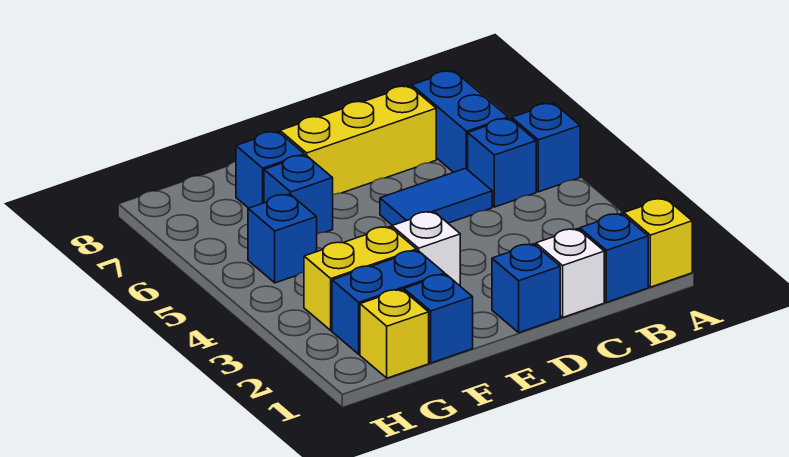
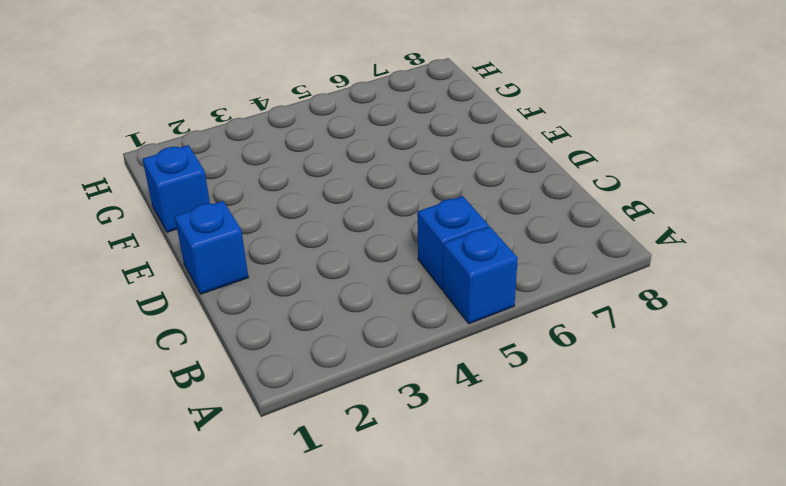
none -> yellow 1x1 brick [624,198,692,287]
none -> blue 1x1 brick [580,213,648,302]
none -> blue 1x2 brick [412,71,508,172]

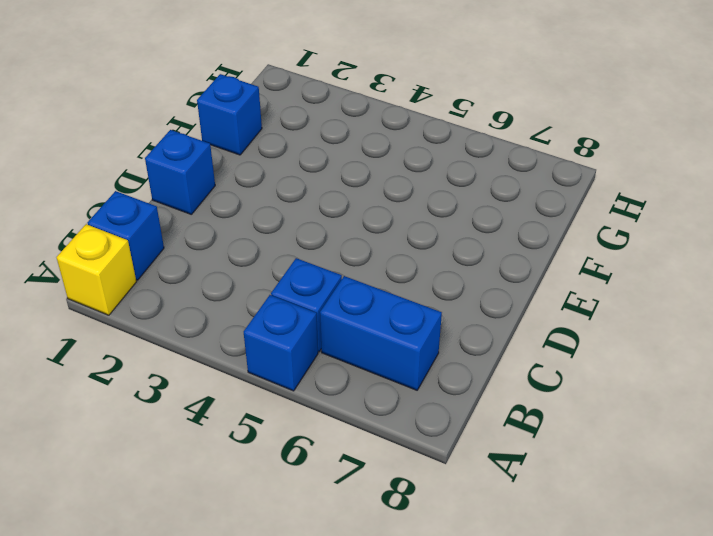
none -> white 1x1 brick [536,229,604,317]
none -> blue 1x2 tile [380,168,492,226]
none -> yellow 1x3 brick [280,86,436,195]

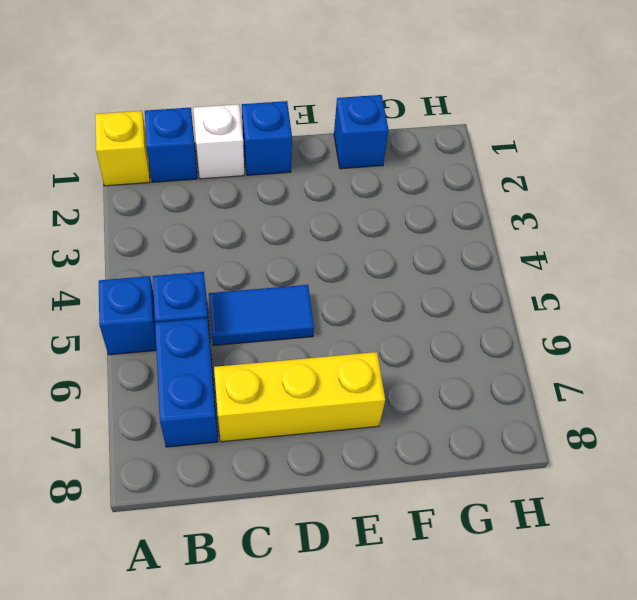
none -> white 1x1 brick [392,211,460,286]
none -> blue 1x2 brick [332,250,445,354]
none -> yellow 1x2 brick [304,227,417,330]

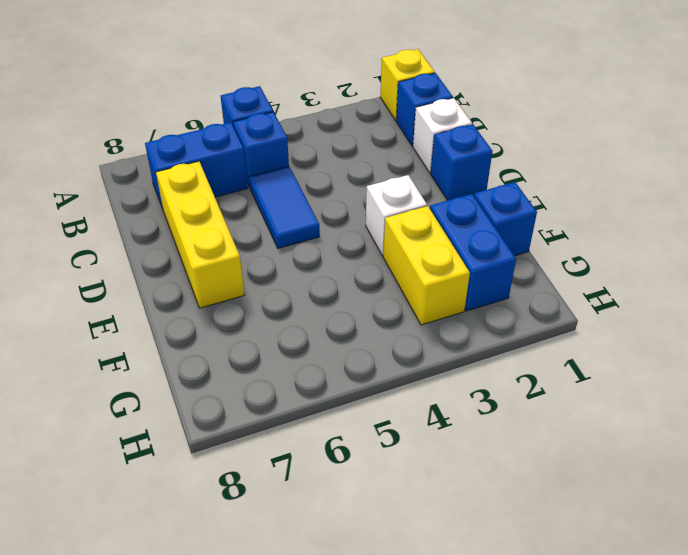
none -> blue 1x1 brick [264,155,333,234]
none -> blue 1x1 brick [236,131,305,208]
none -> yellow 1x1 brick [360,289,429,378]

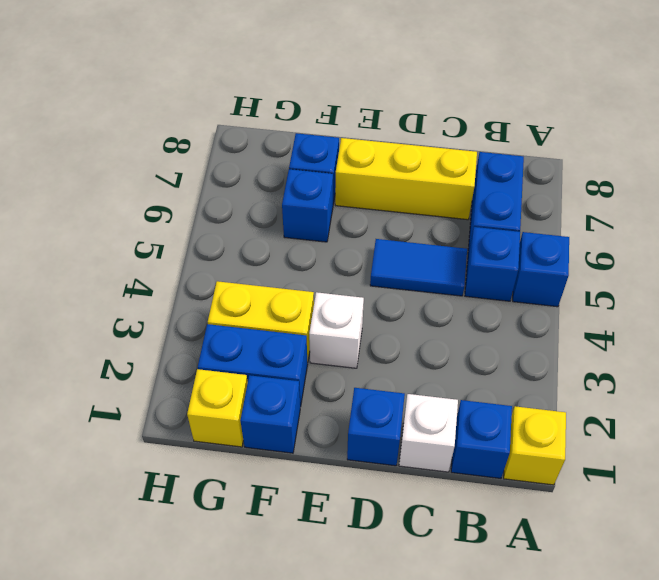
none -> blue 1x1 brick [248,194,317,283]

